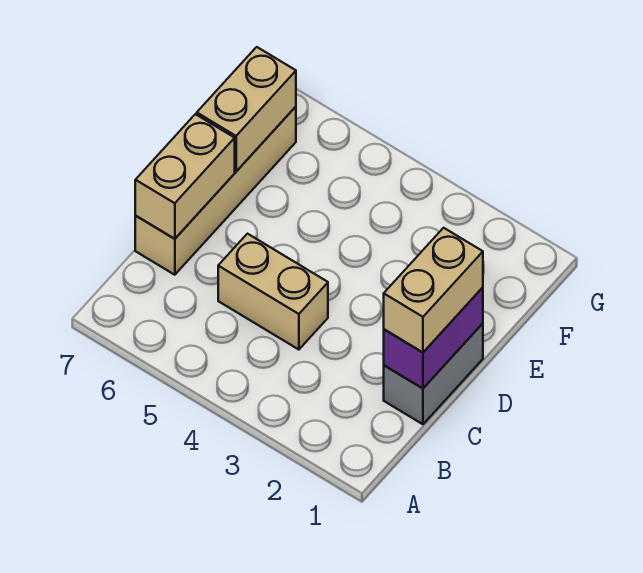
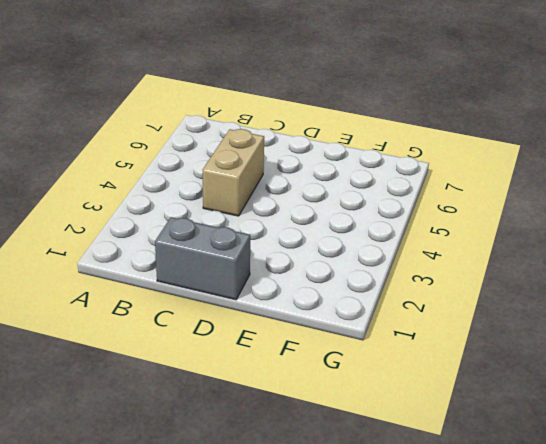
none -> tan 1x4 brick [135,107,296,275]
none -> purple 1x2 brick [384,287,483,388]

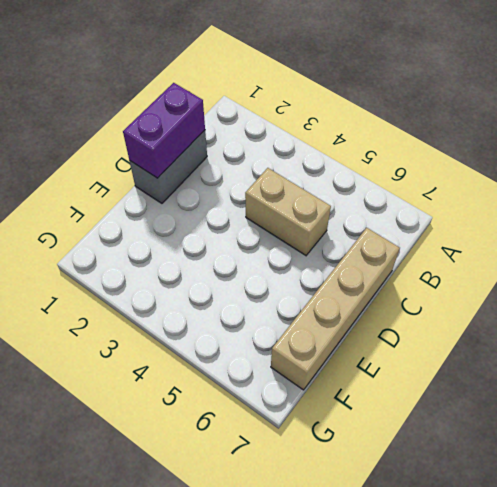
none -> tan 1x2 brick [135,114,235,239]
none -> tan 1x2 brick [197,47,296,171]

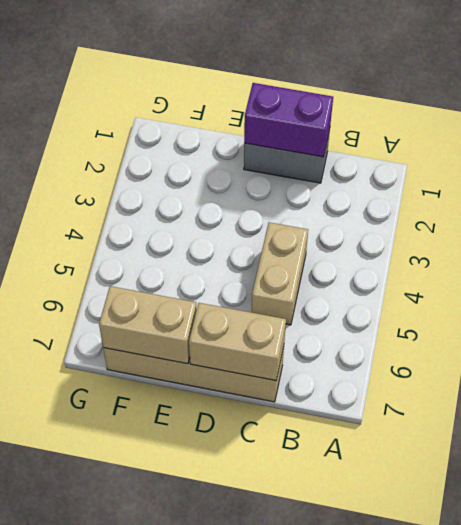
none -> tan 1x2 brick [384,228,483,352]

